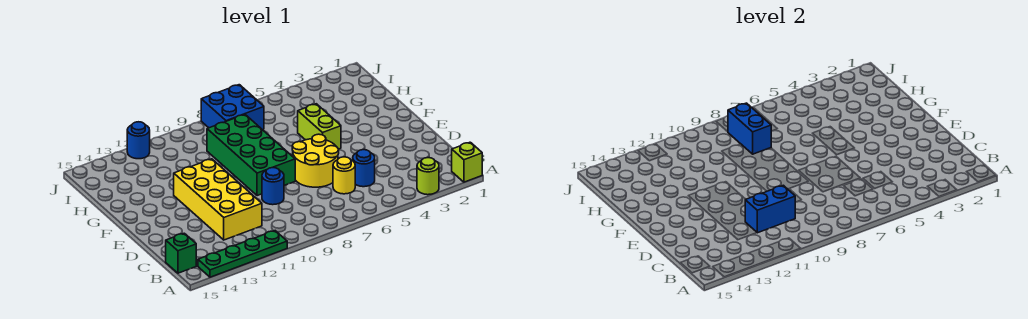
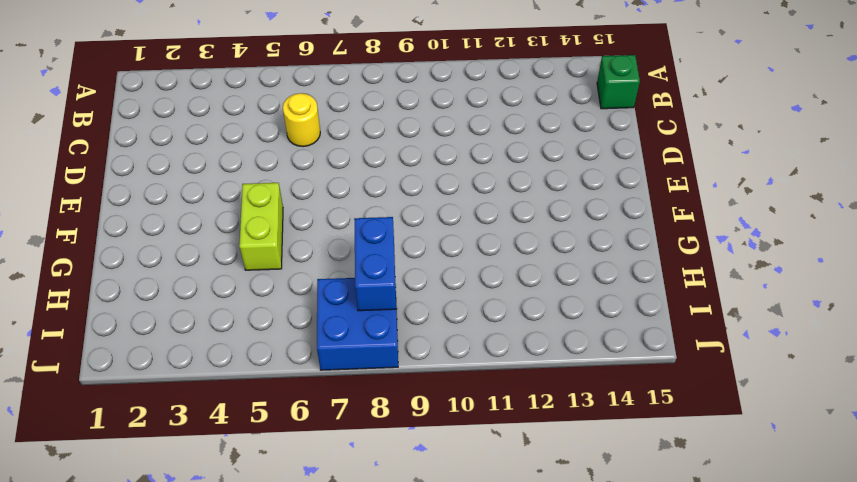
none -> lime 1x1 brick [452,142,482,182]
none -> lime 1x1 round brick [417,158,439,195]
none -> green 1x4 plate [198,231,287,277]

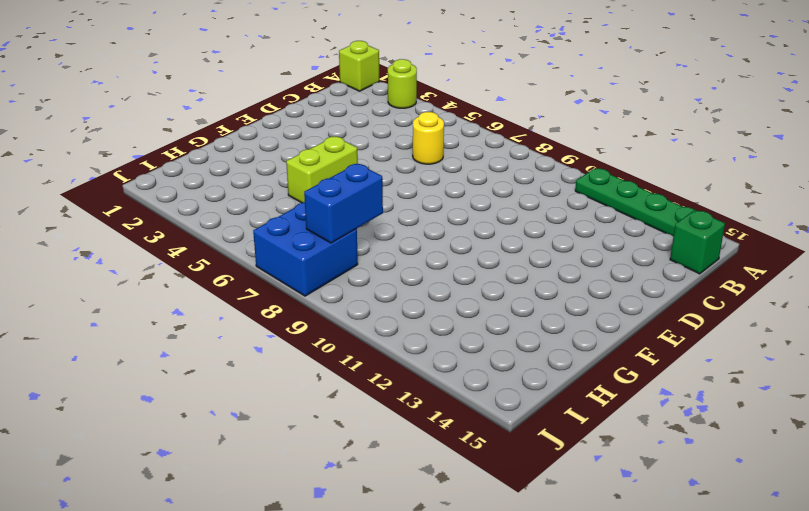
none -> blue 1x1 round brick [353,150,375,187]
none -> yellow 2x4 brick [174,159,262,240]
none -> yellow 2x2 round brick [292,134,339,187]

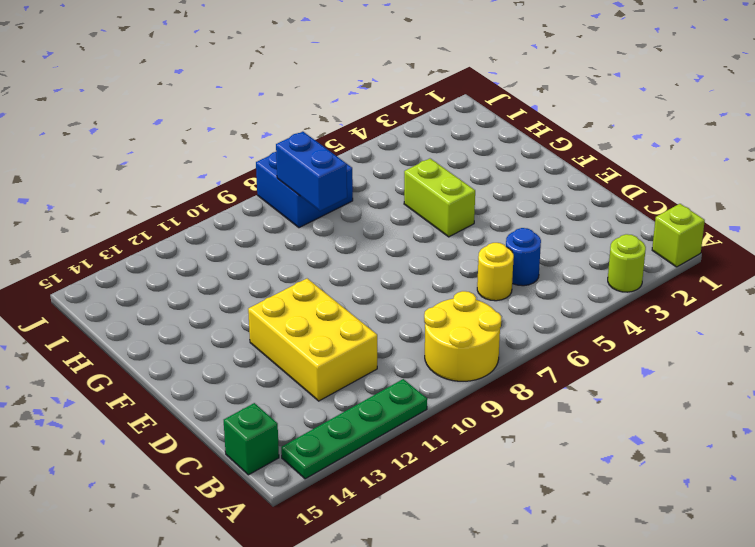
yellow 2x2 round brick [424,291,501,381] -> yellow 2x2 round brick moved to [292,134,339,187]
yellow 2x3 brick [248,279,377,401] -> yellow 2x4 brick [174,159,262,240]
none -> blue 1x1 round brick [262,168,284,205]
none -> green 2x4 brick [207,115,295,196]
none -> blue 1x1 round brick [127,122,150,159]

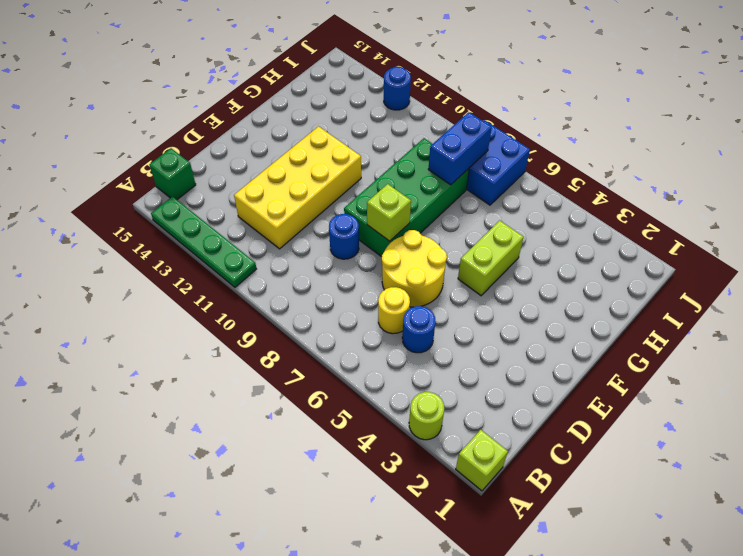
lime 1x1 brick [367,184,411,241] -> none
none -> blue 1x2 brick [745,185,795,233]

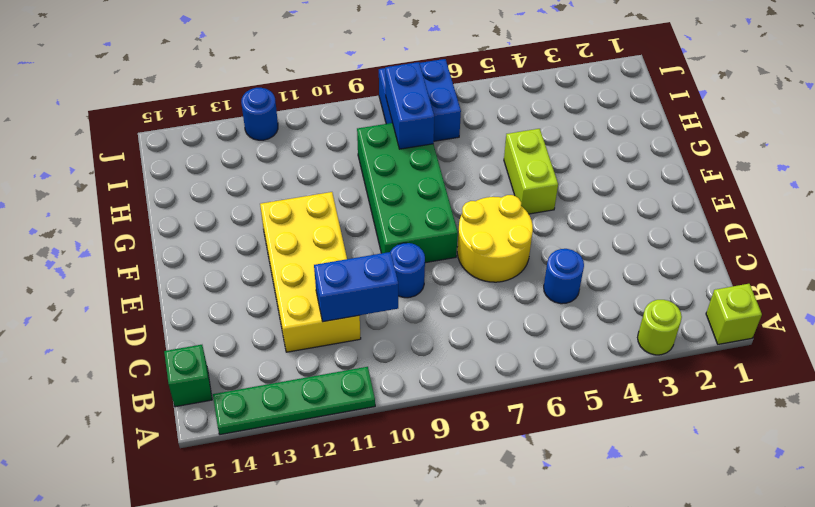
none -> yellow 1x1 round brick [333,157,355,194]

